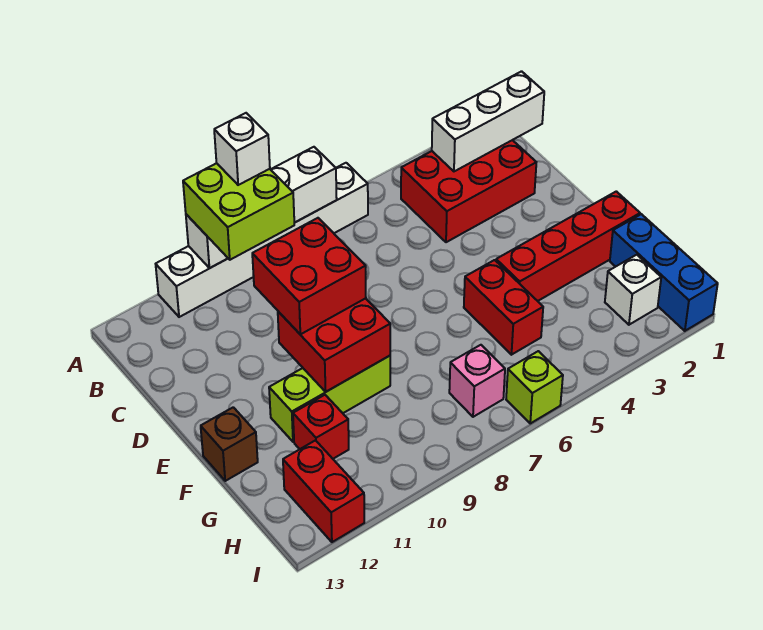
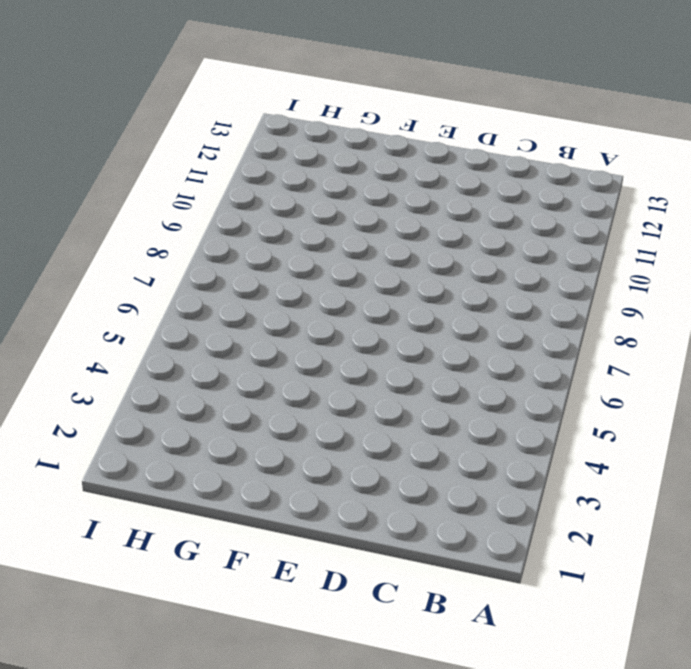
none -> white 1x6 brick [156,163,368,317]
none -> red 2x3 brick [401,140,536,242]
none -> red 1x4 brick [496,191,640,301]

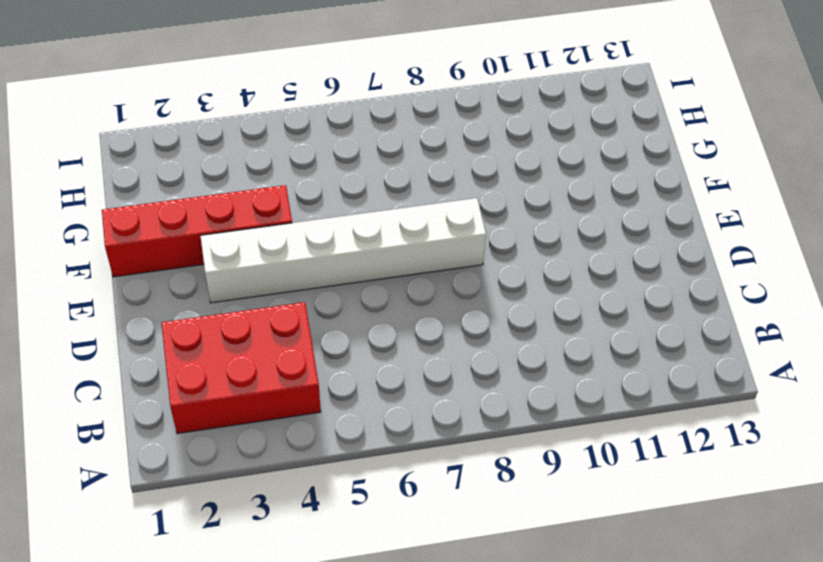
white 1x6 brick [201,198,486,303] -> white 1x6 brick moved to [156,163,368,317]
none -> red 1x2 brick [464,260,543,355]
none -> lime 1x3 brick [269,356,390,442]
none -> brown 1x1 brick [201,407,258,481]

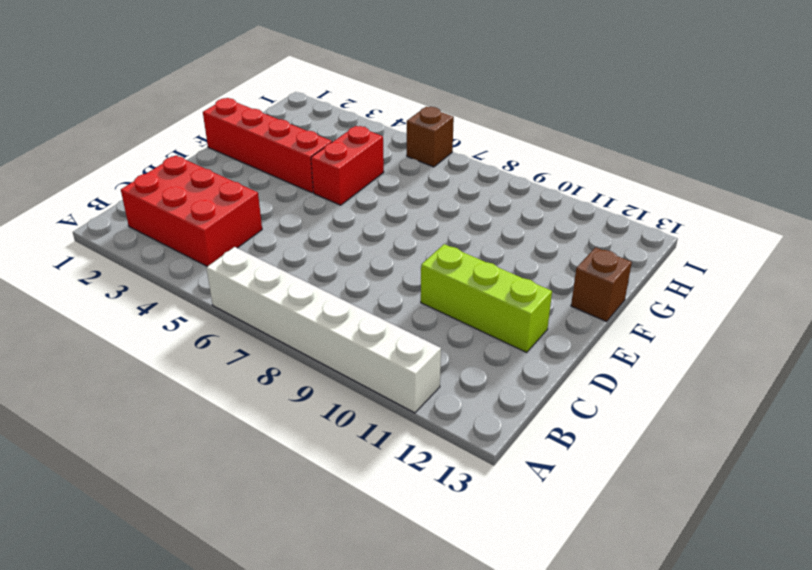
lime 1x3 brick [421,244,552,352] -> lime 1x3 brick moved to [269,356,390,442]
brown 1x1 brick [407,107,454,167] -> lime 1x1 brick [506,351,563,423]
none -> blue 1x3 brick [610,214,718,331]
none -> red 1x1 brick [293,395,349,459]
none -> white 1x1 brick [605,255,661,325]

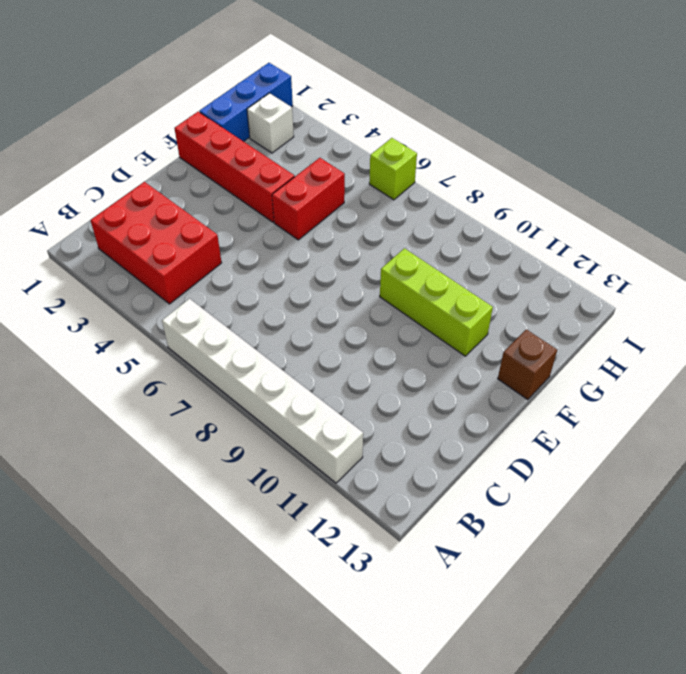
none -> red 1x1 brick [293,395,349,459]
none -> pink 1x1 brick [449,345,505,417]
none -> red 1x2 brick [283,440,364,542]

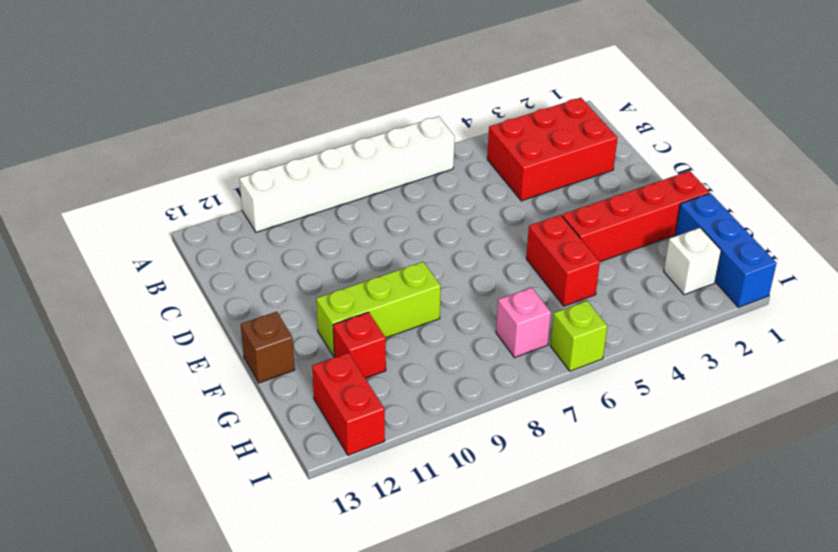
none -> white 1x4 brick [186,147,337,268]
none -> white 1x3 brick [432,71,544,171]
none -> red 2x2 brick [278,298,390,392]

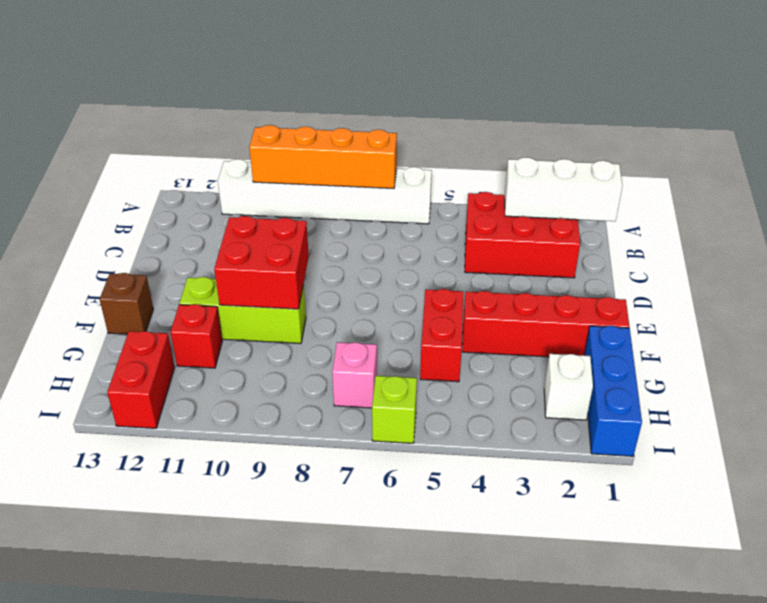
orange 1x4 brick [249,125,397,188] -> white 1x4 brick [186,147,337,268]
none -> lime 2x2 brick [183,163,294,260]
none -> red 2x2 brick [252,218,366,334]
none -> white 1x1 brick [214,113,270,185]

